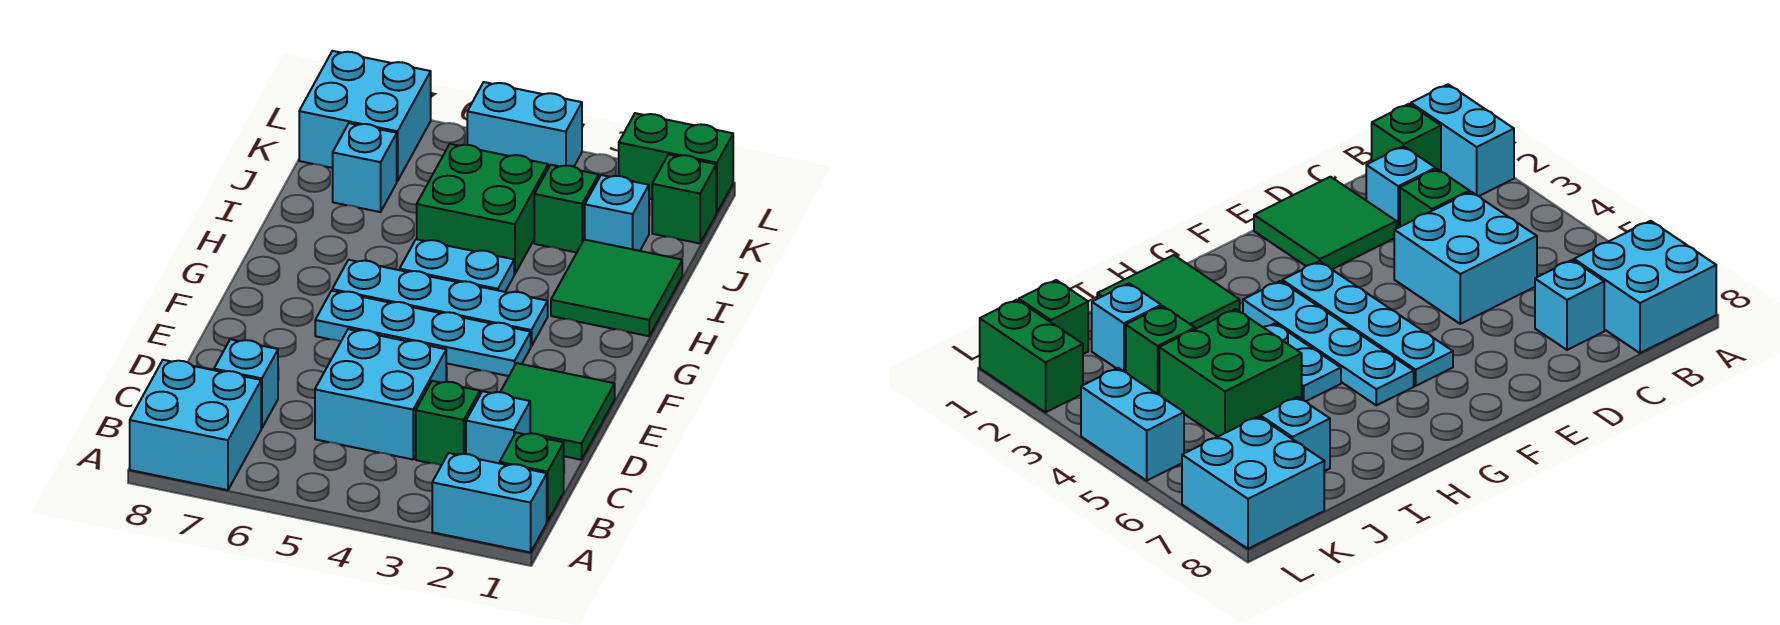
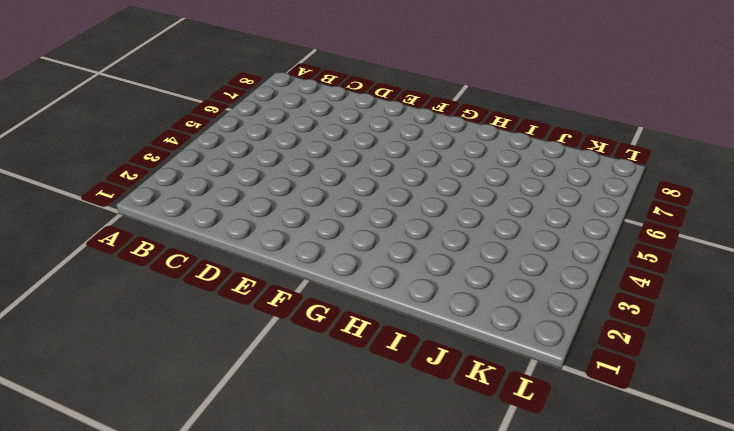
none -> cyan 1x2 brick [432,453,547,552]
none -> cyan 2x2 brick [130,360,261,490]
none -> green 1x1 brick [500,433,564,522]

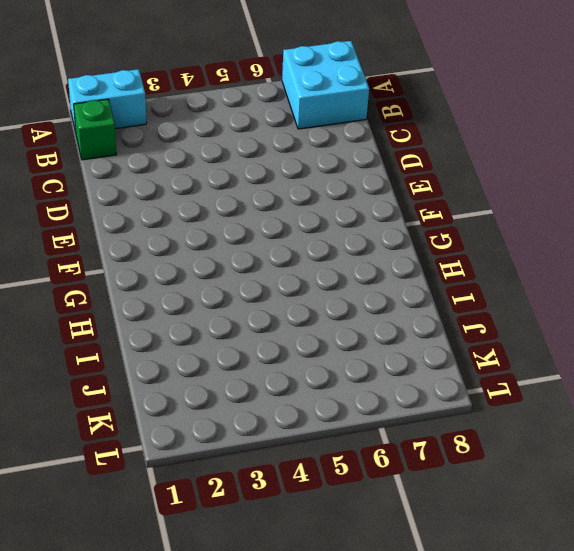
none -> cyan 1x1 brick [466,391,530,463]
none -> green 1x1 brick [416,381,480,465]
none -> cyan 2x2 brick [315,329,446,459]

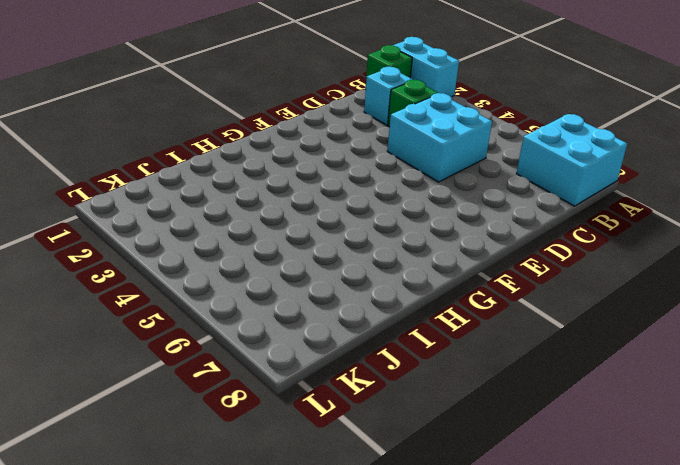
none -> cyan 1x1 brick [214,339,278,428]
none -> green 2x2 tile [501,363,615,460]
none -> cyan 1x4 plate [315,291,531,376]

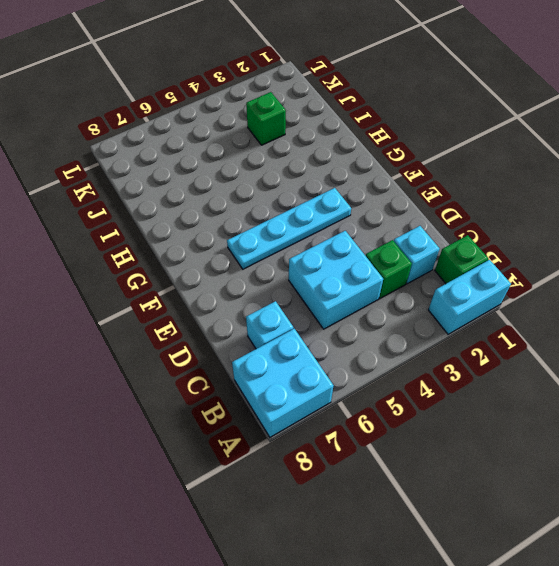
none -> green 2x2 tile [501,363,615,460]
none -> cyan 1x4 plate [332,260,548,346]
none -> green 2x2 tile [551,239,682,336]

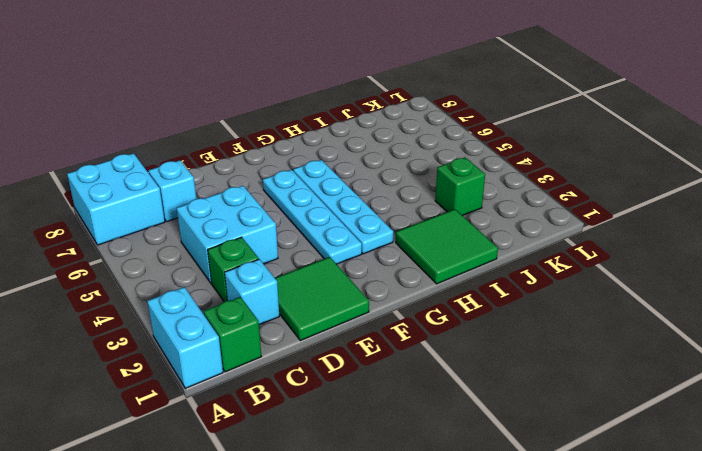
none -> cyan 1x2 plate [400,239,514,292]
none -> green 2x2 brick [417,144,548,274]
none -> cyan 1x1 brick [585,175,649,251]

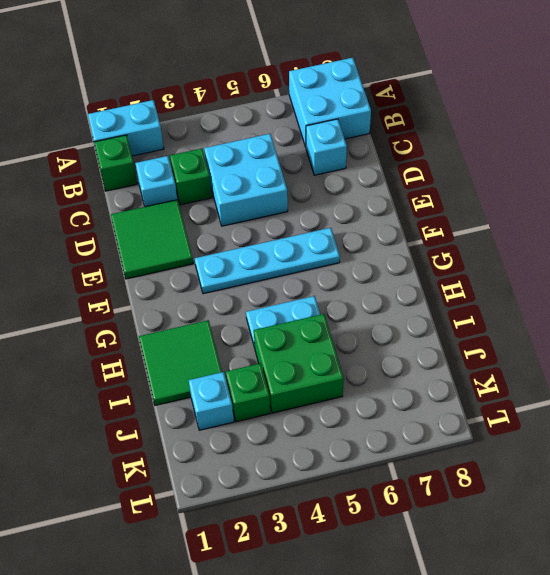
none -> cyan 1x4 plate [332,260,548,346]
none -> cyan 1x1 brick [333,123,397,212]
none -> green 1x1 brick [652,154,716,243]

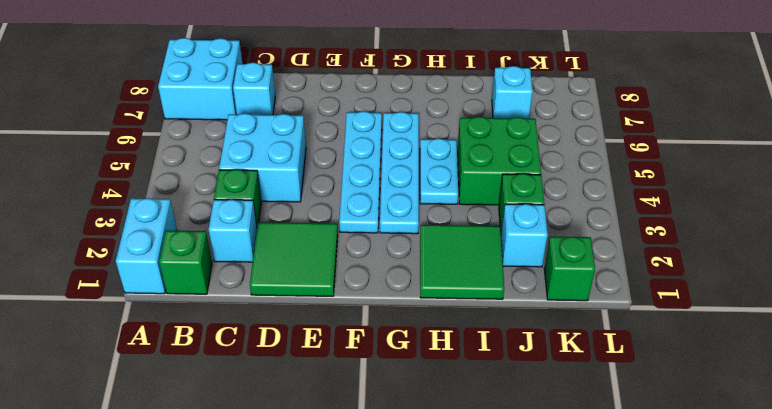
none -> cyan 2x2 brick [299,51,431,181]
none -> green 1x2 brick [619,113,733,213]
none -> cyan 1x2 brick [467,82,582,168]

